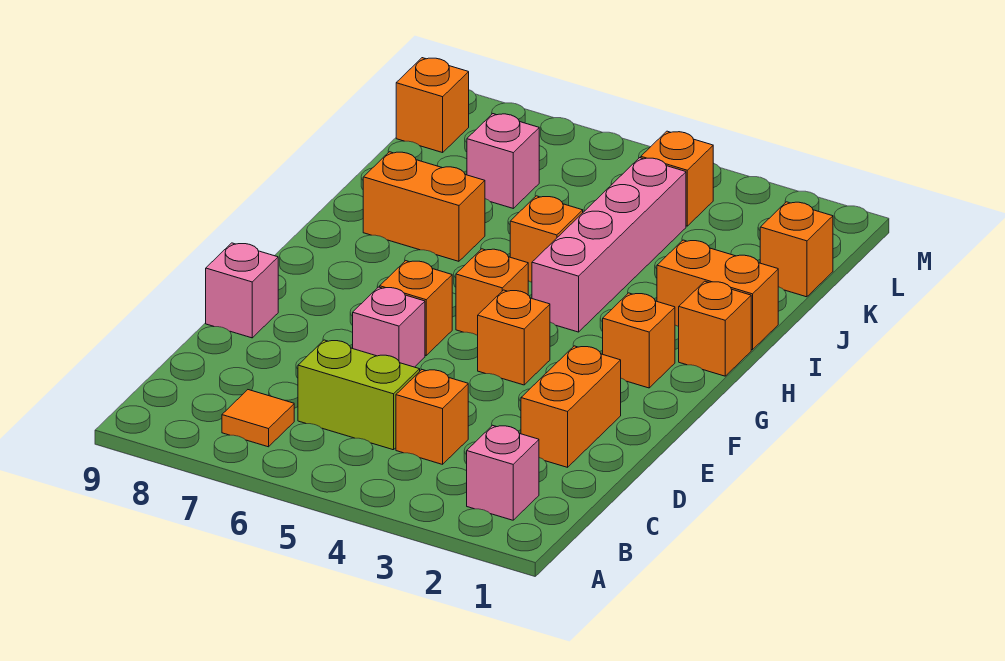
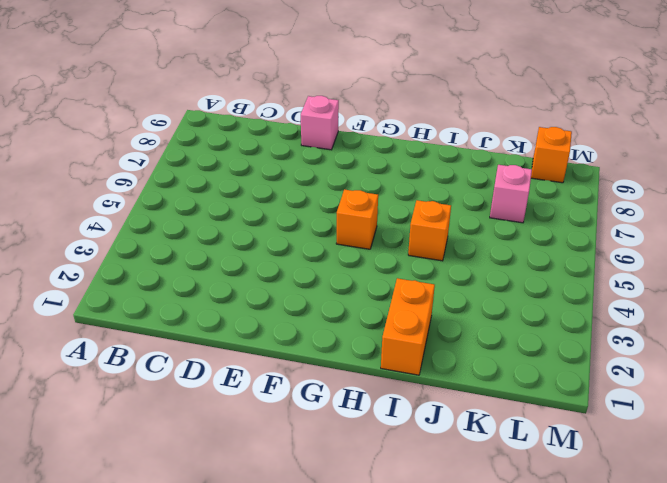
none -> pink 1x1 brick [467,425,539,520]
none -> orange 1x1 tile [222,390,294,447]
none -> orange 1x1 brick [396,370,468,464]

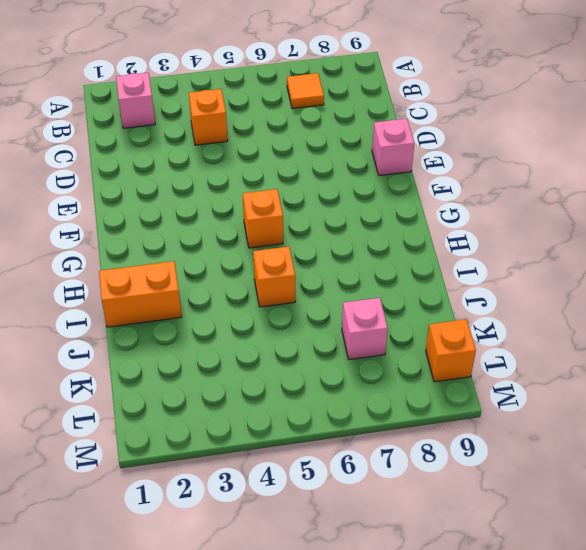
none -> lime 1x2 brick [298,340,420,450]
none -> orange 1x2 brick [521,346,621,467]
none -> pink 1x1 brick [353,287,425,367]

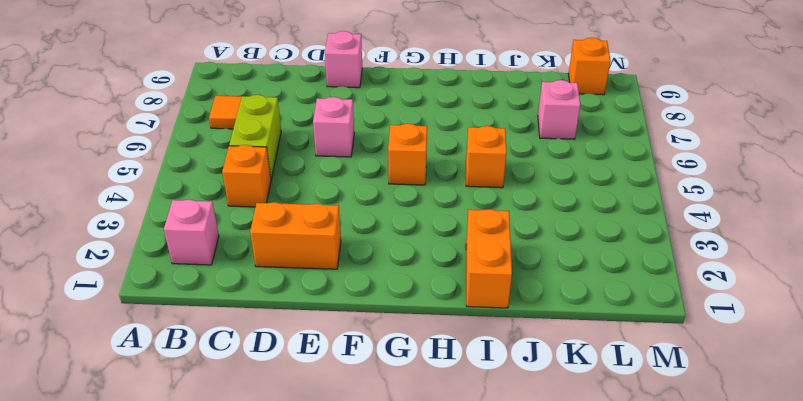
none -> orange 1x1 brick [478,290,550,385]
none -> orange 1x1 brick [380,261,452,355]
none -> orange 1x1 brick [603,293,675,388]

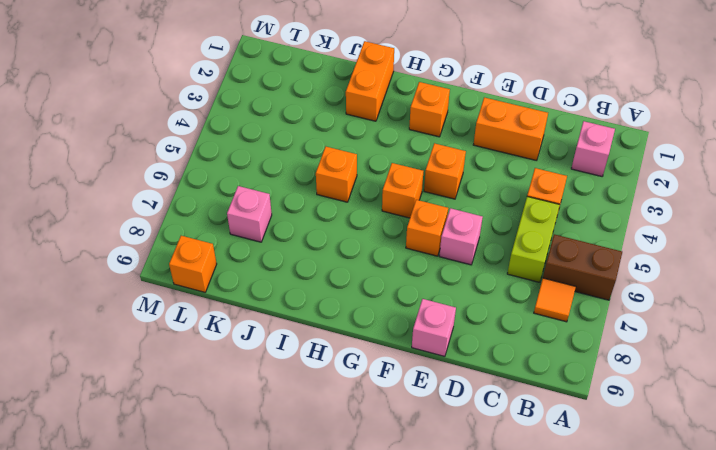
brown 1x2 brick [543,234,622,300] -> none
none -> orange 1x1 brick [679,281,751,376]
none -> pink 1x4 brick [532,158,686,332]
none -> orange 1x2 brick [363,152,485,261]

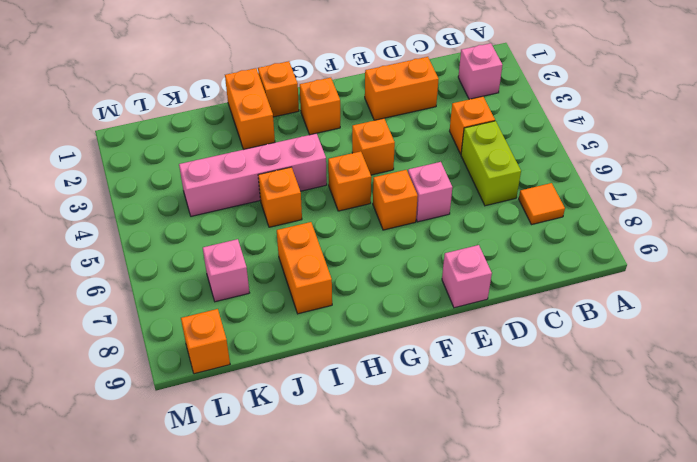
none -> orange 1x1 brick [760,202,833,297]
none -> orange 1x1 brick [641,131,713,226]

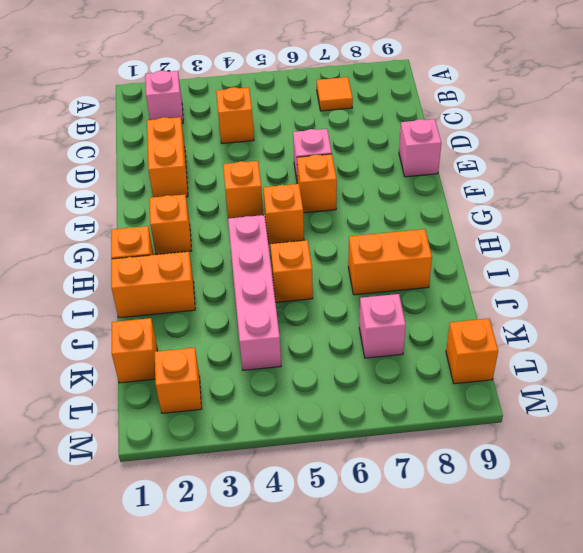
orange 1x1 brick [155,348,202,413] -> orange 1x1 brick moved to [641,131,713,226]
none -> lime 1x2 brick [298,340,420,450]

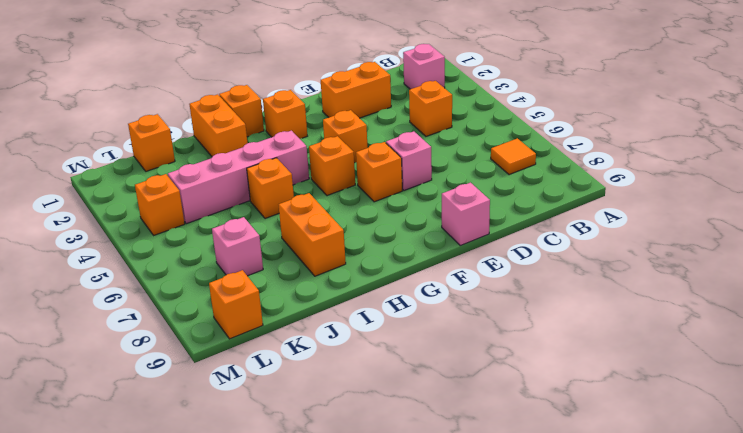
none -> lime 1x2 brick [298,340,420,450]

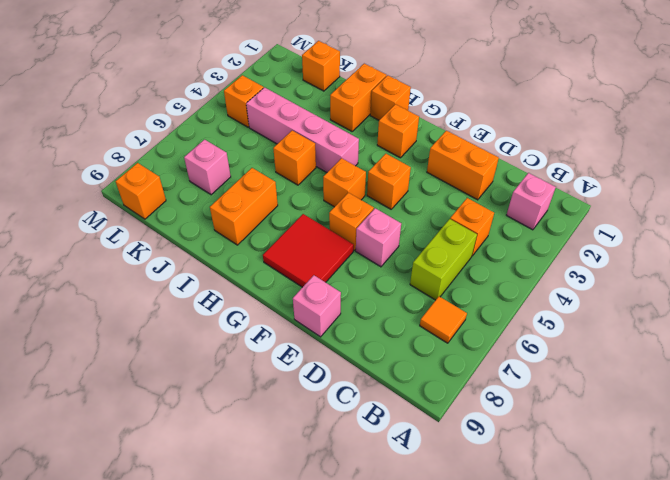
red 2x2 tile [263,214,354,287] -> none

